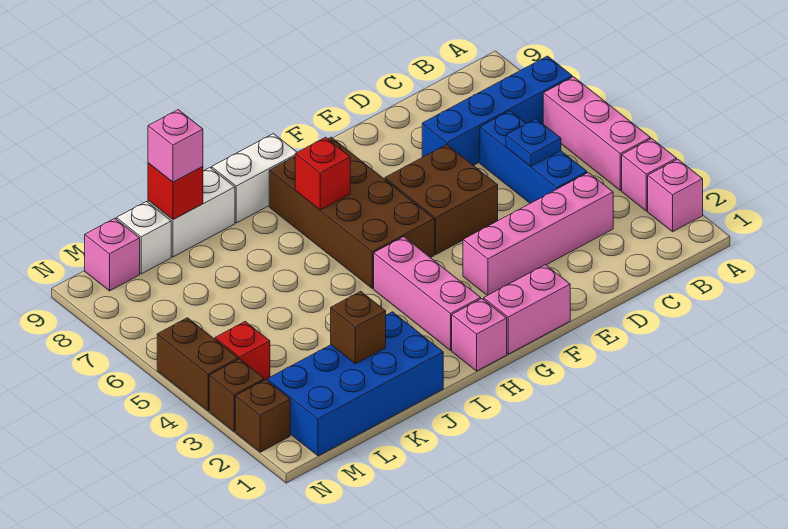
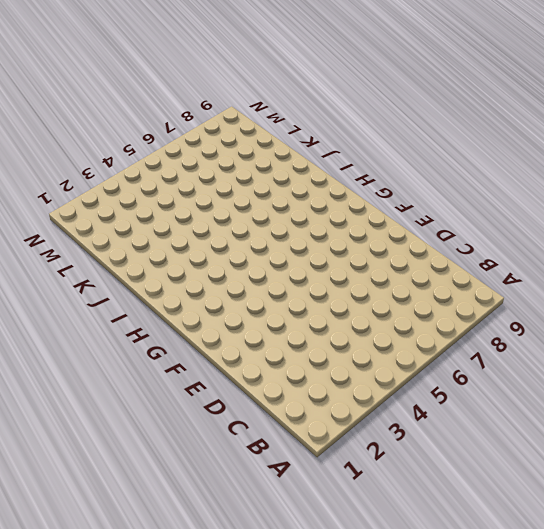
none -> pink 1x1 brick [648,159,703,232]
none -> pink 1x1 brick [622,139,677,211]
none -> pink 1x3 brick [543,77,651,190]

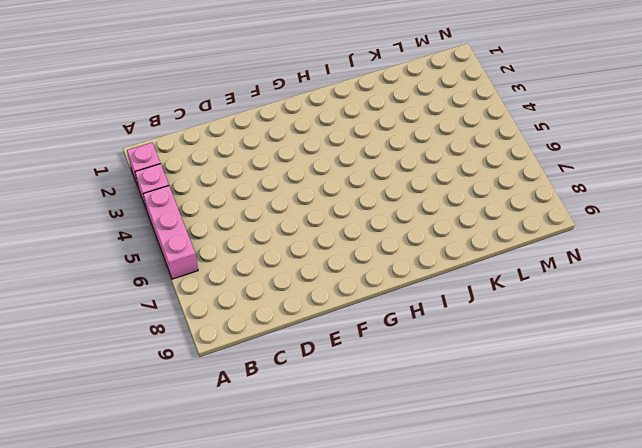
none -> blue 1x4 brick [422,56,572,166]
none -> pink 1x4 brick [463,173,613,296]
none -> blue 1x3 brick [480,111,587,203]

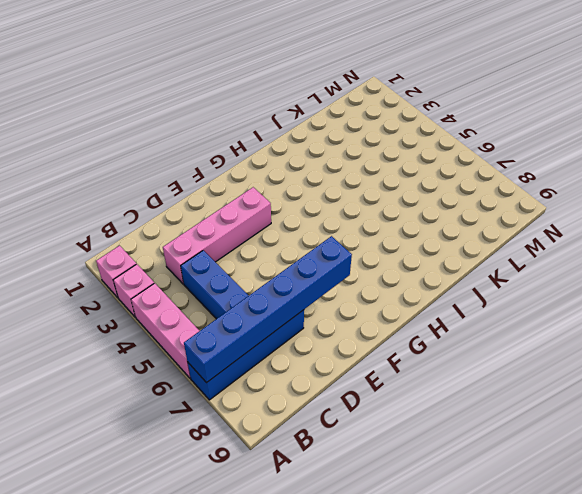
blue 1x6 brick [184,236,352,383] -> none
none -> brown 2x2 brick [385,145,498,254]
none -> pink 1x2 brick [484,265,570,354]
none -> brown 2x4 brick [269,137,434,289]

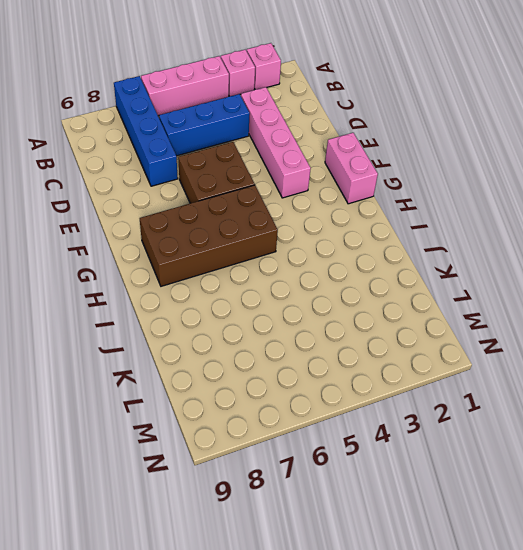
none -> pink 1x1 brick [452,299,507,371]
none -> pink 1x3 brick [374,237,481,350]
none -> white 1x2 brick [212,134,297,223]

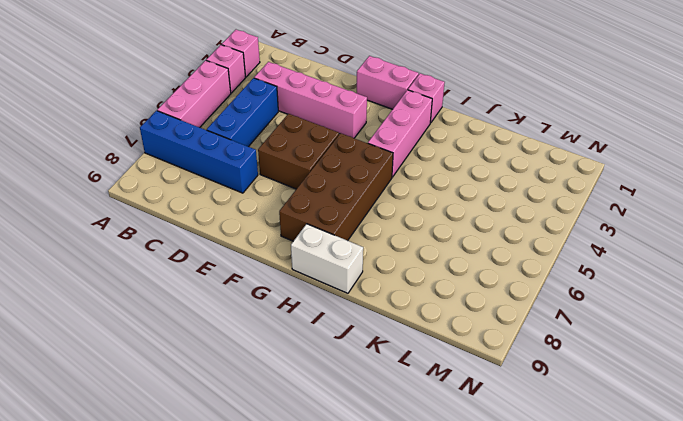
none -> blue 2x4 brick [267,312,443,456]
none -> white 1x2 brick [148,168,235,257]
none -> white 1x1 brick [116,201,171,274]

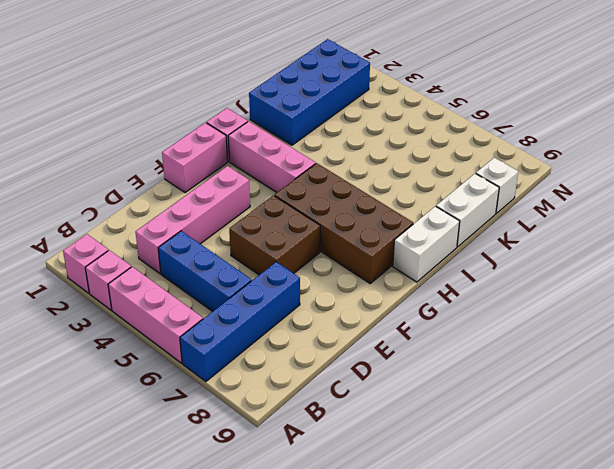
none -> red 1x1 brick [215,322,270,380]
none -> pink 1x1 brick [85,218,140,291]
none -> brown 1x1 brick [235,380,290,452]

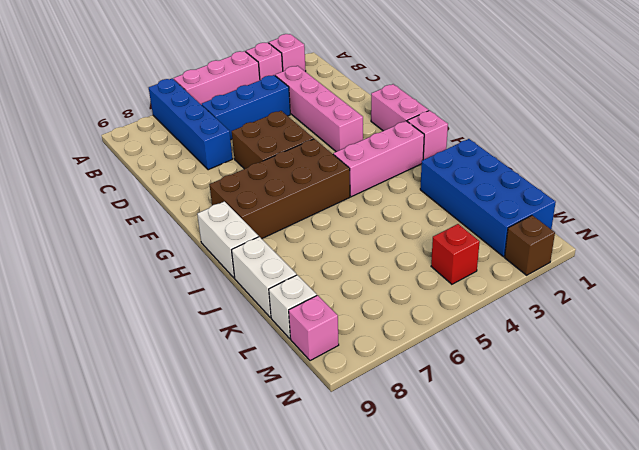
none -> brown 1x1 brick [209,359,264,431]
none -> brown 1x2 brick [157,318,238,411]
none -> blue 1x1 plate [506,119,561,166]

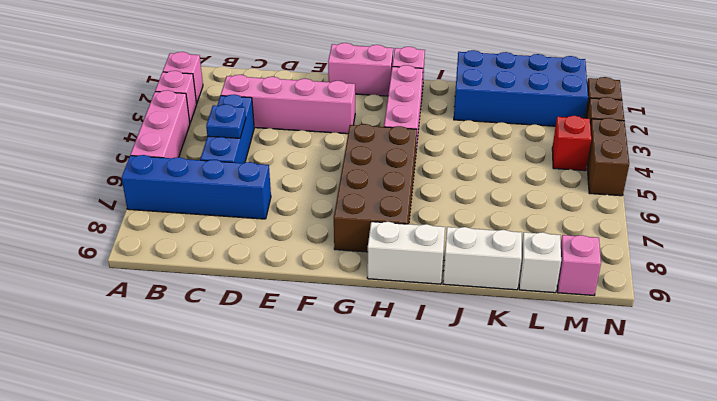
none -> brown 2x2 brick [385,145,498,254]
none -> red 1x1 brick [295,137,350,210]
none -> brown 1x1 brick [331,291,386,364]

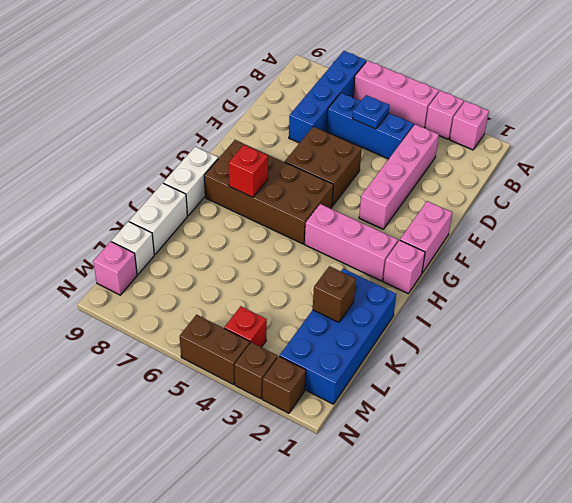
none -> red 1x1 brick [148,163,203,220]
none -> pink 1x1 brick [148,110,203,182]

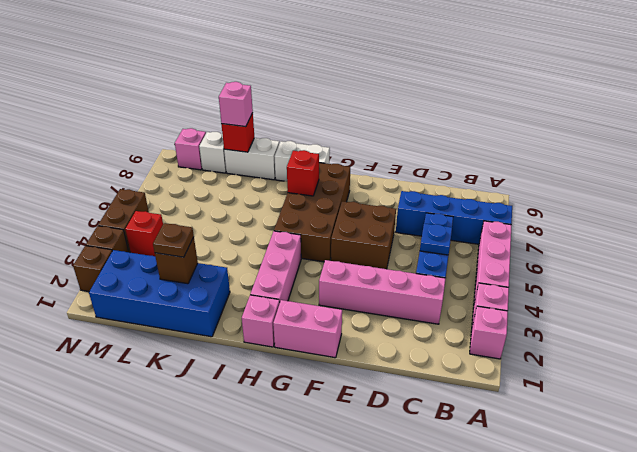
brown 1x1 plate [153,223,194,257] -> none

